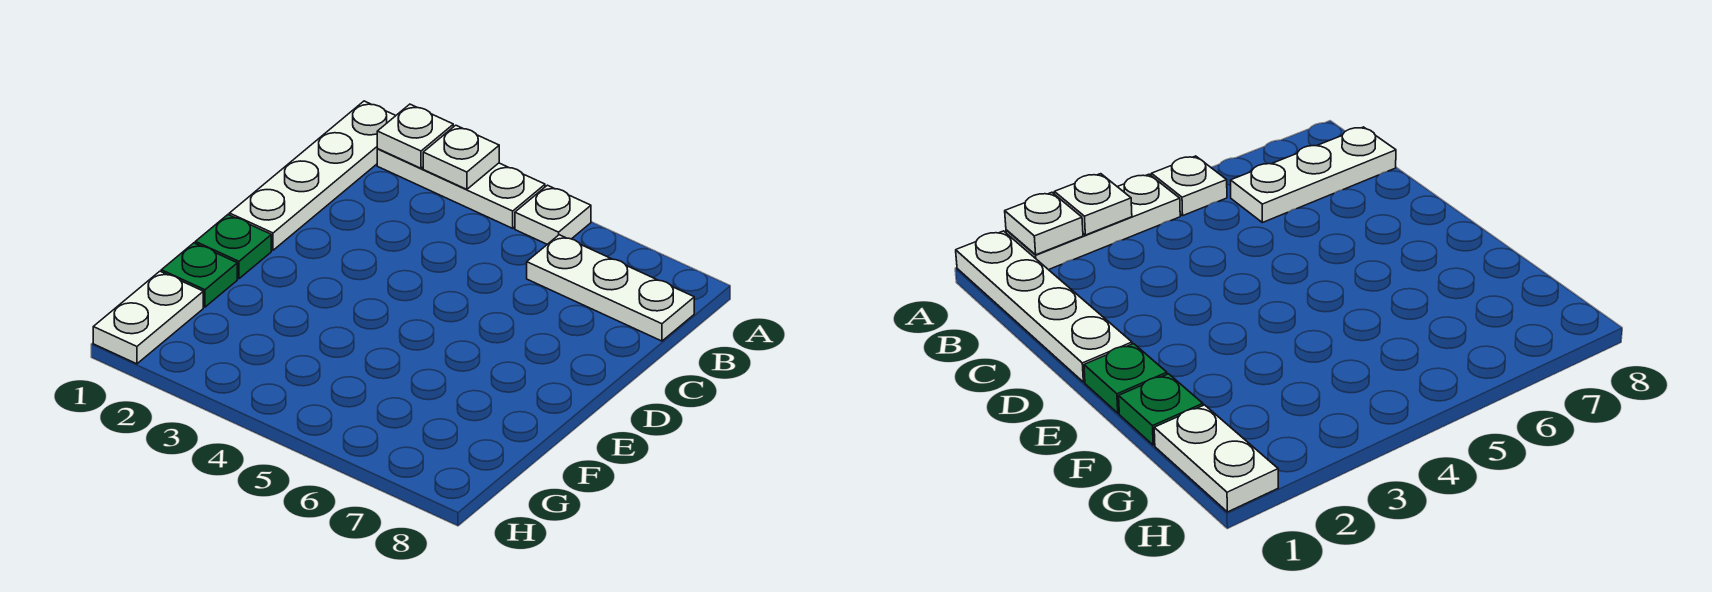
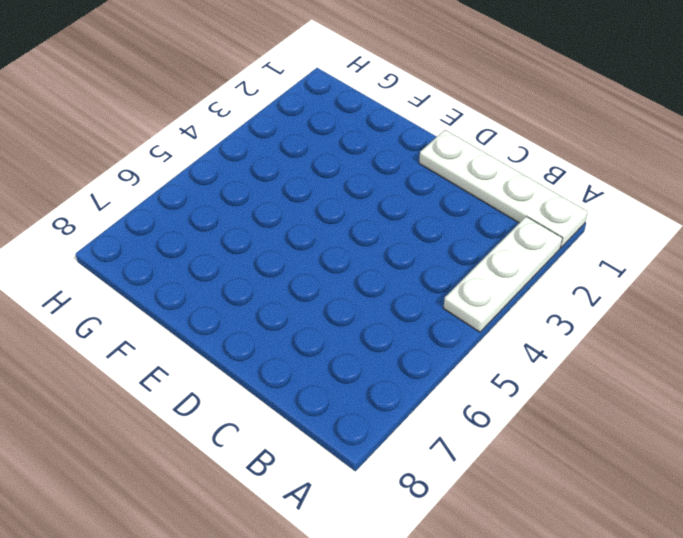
none -> white 1x1 plate [515,185,591,244]
none -> white 1x3 plate [527,235,694,341]

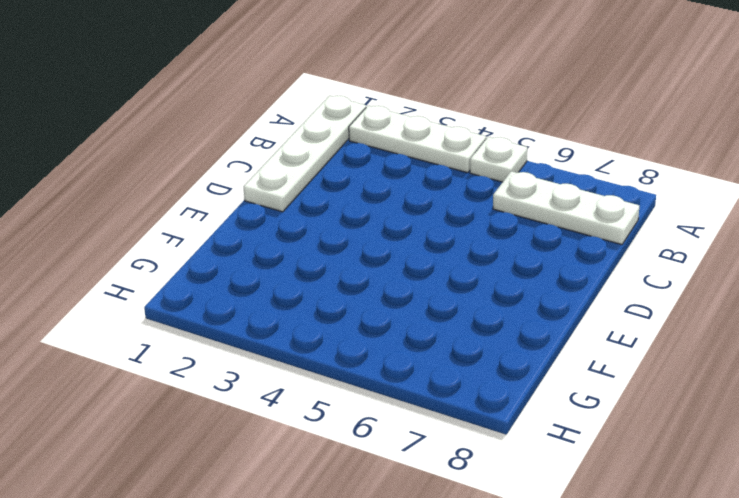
none -> green 1x1 plate [195,215,271,279]
none -> green 1x1 plate [161,243,237,307]

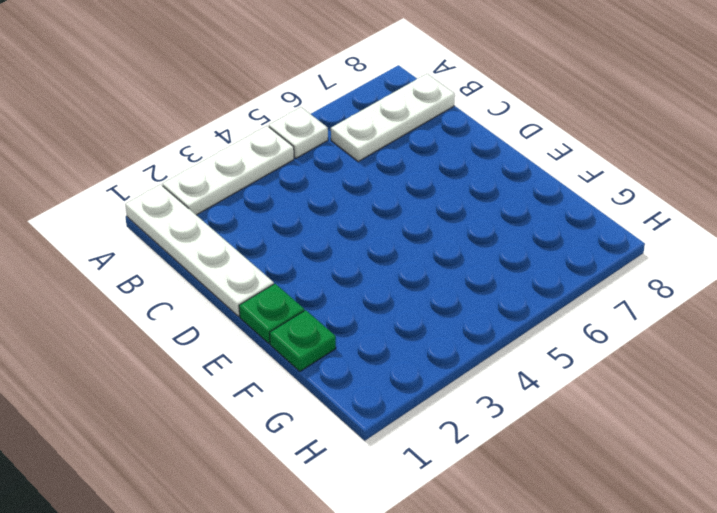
none -> white 1x2 plate [93,271,203,364]
none -> white 1x1 plate [377,104,453,168]

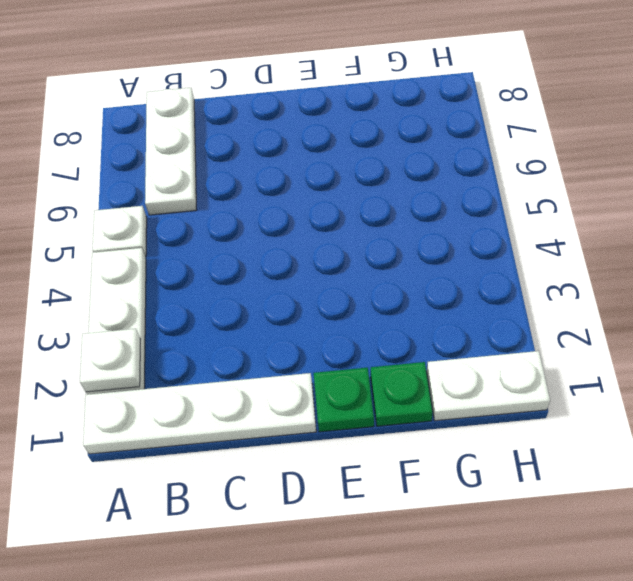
none -> white 1x1 plate [423,125,499,189]

